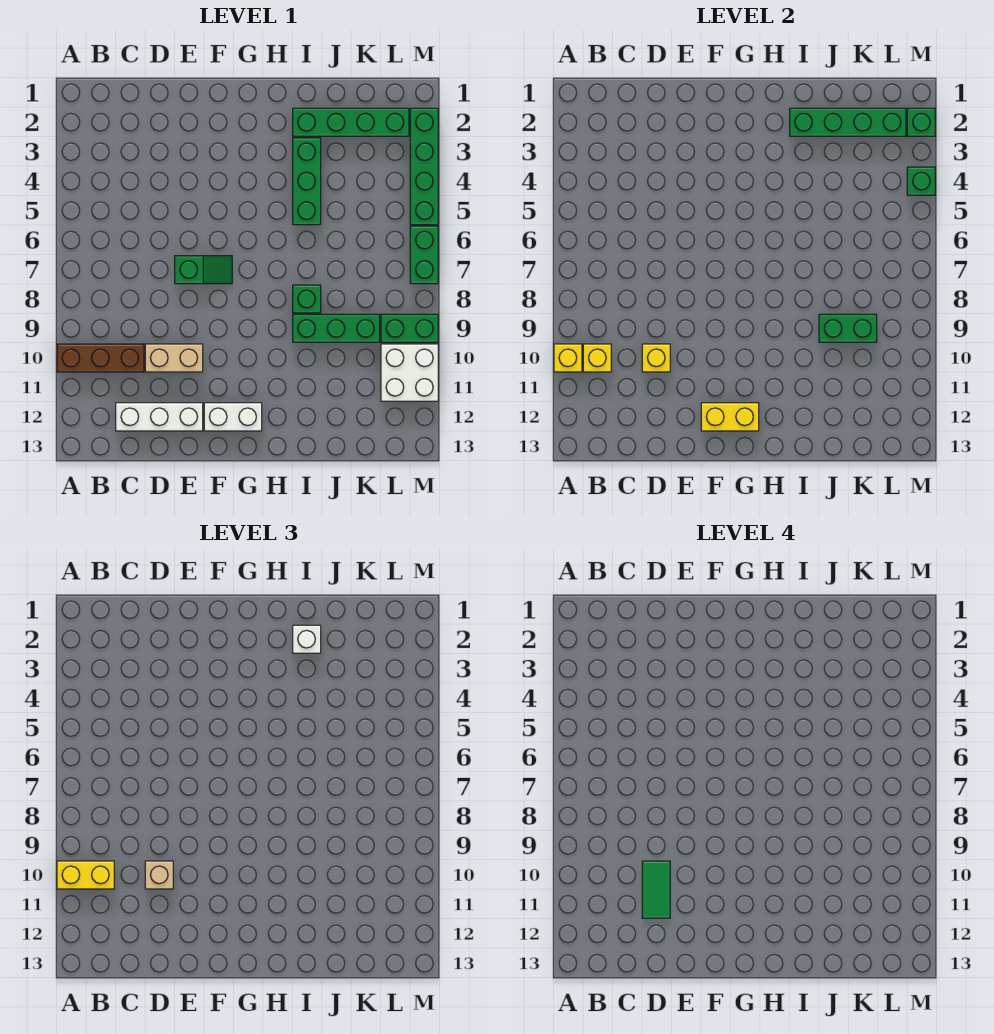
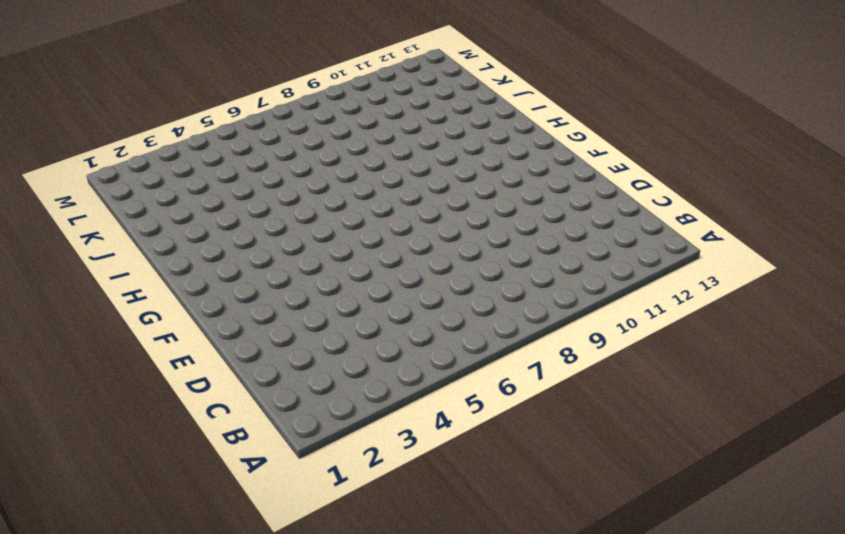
none -> brown 1x3 brick [57,344,144,372]
none -> white 1x3 brick [116,403,203,431]
none -> tan 1x2 brick [145,344,203,372]

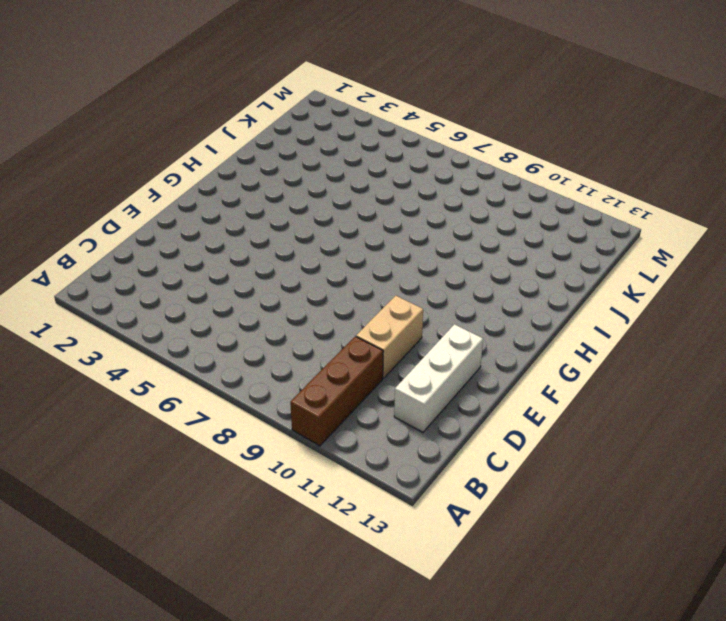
none -> green 1x2 slope [175,256,232,284]
none -> white 1x2 brick [204,403,262,431]
none -> green 1x4 brick [293,108,409,136]

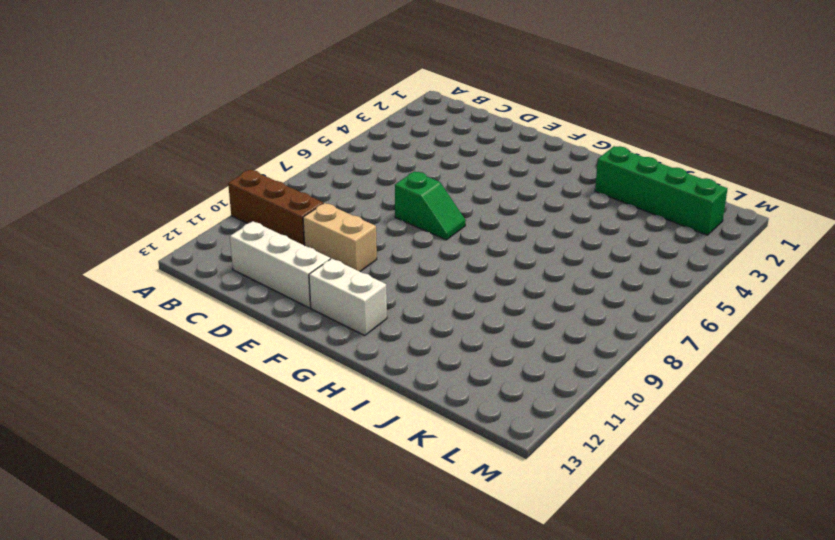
none -> green 1x3 brick [293,138,321,225]
none -> green 1x1 brick [293,285,321,313]
none -> green 1x3 brick [293,314,380,342]

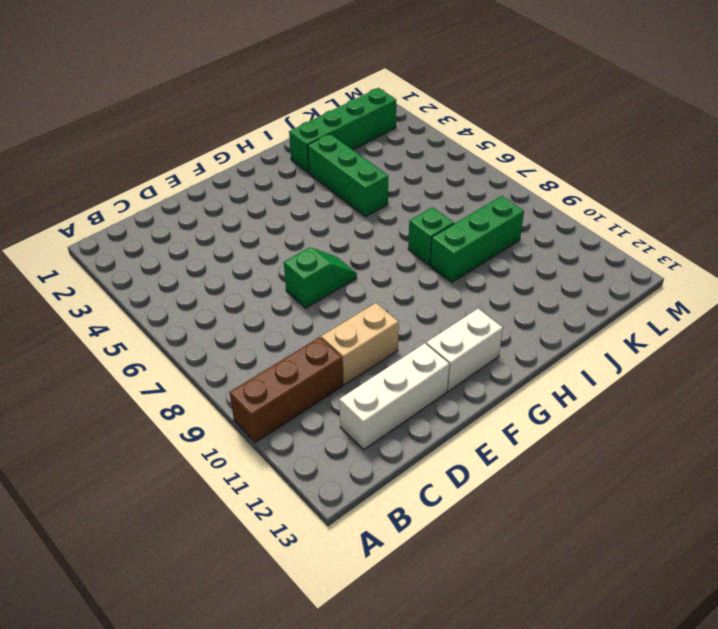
none -> green 1x2 brick [381,314,438,342]
none -> white 2x2 brick [381,344,438,401]
none -> green 1x4 brick [410,108,438,225]

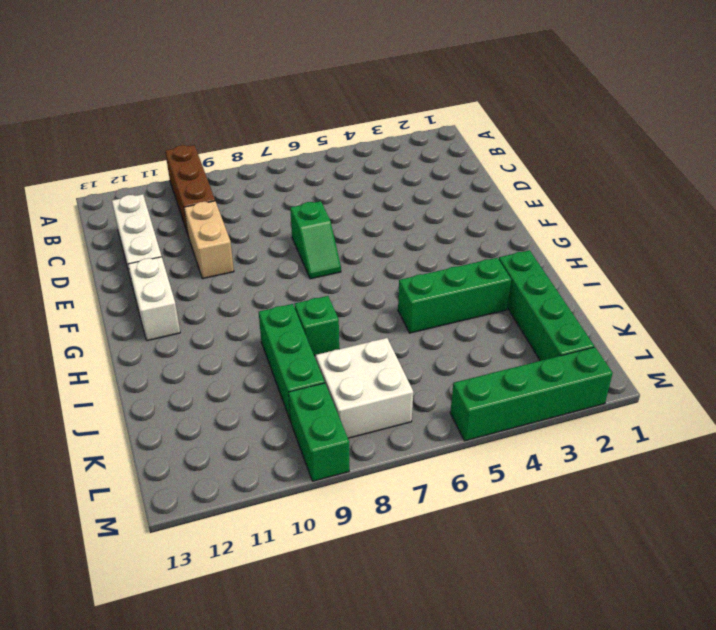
white 2x2 brick [316,338,413,438] -> white 2x2 brick moved to [381,344,438,401]
none -> green 1x2 brick [410,226,438,284]
none -> yellow 1x1 brick [554,344,582,372]
none -> yellow 1x1 brick [583,344,611,372]

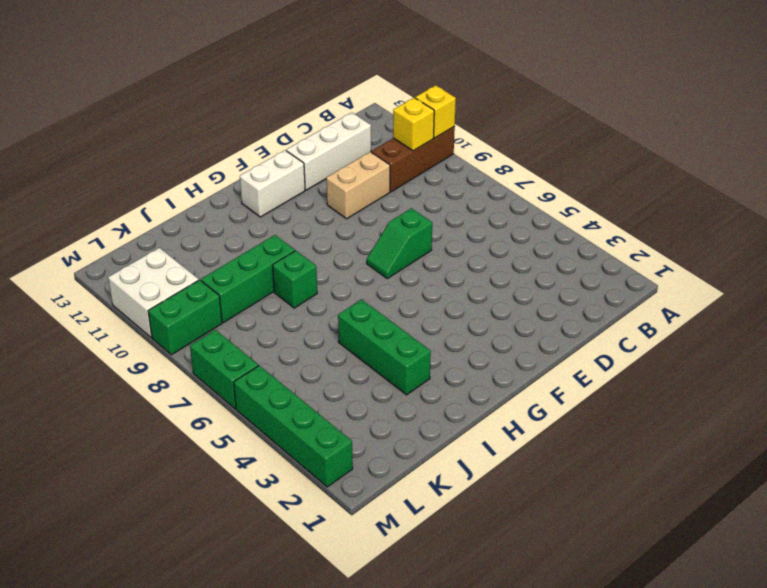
none -> green 1x4 brick [293,108,409,136]
none -> yellow 1x1 brick [642,344,670,372]
none -> yellow 1x2 brick [701,403,759,431]

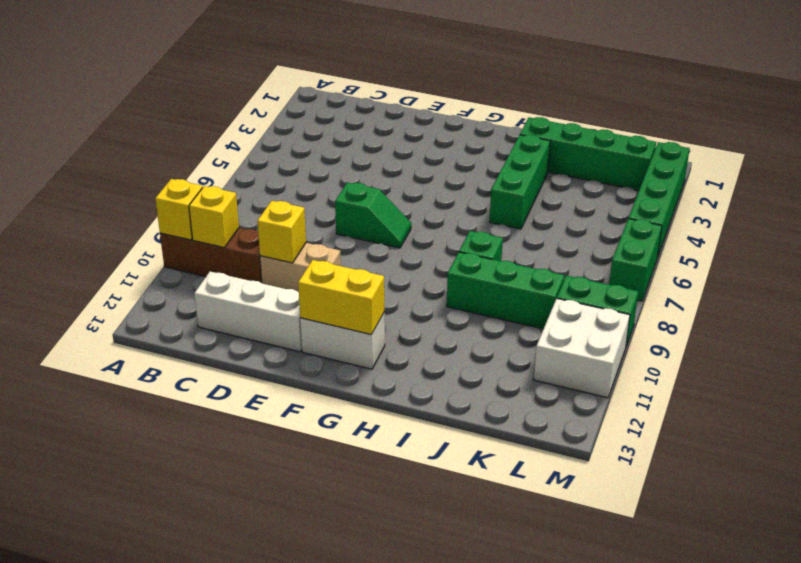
none -> green 1x4 brick [790,108,906,136]
none -> green 1x2 brick [819,314,877,342]
none -> green 1x1 brick [907,108,935,136]

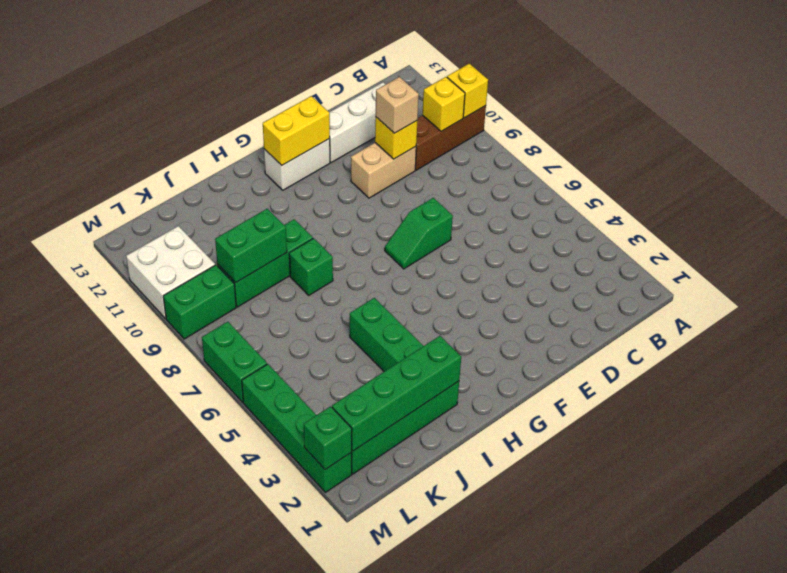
none -> green 1x1 brick [907,167,935,195]
none -> yellow 1x2 brick [57,861,114,889]
none -> white 1x1 brick [293,625,321,653]

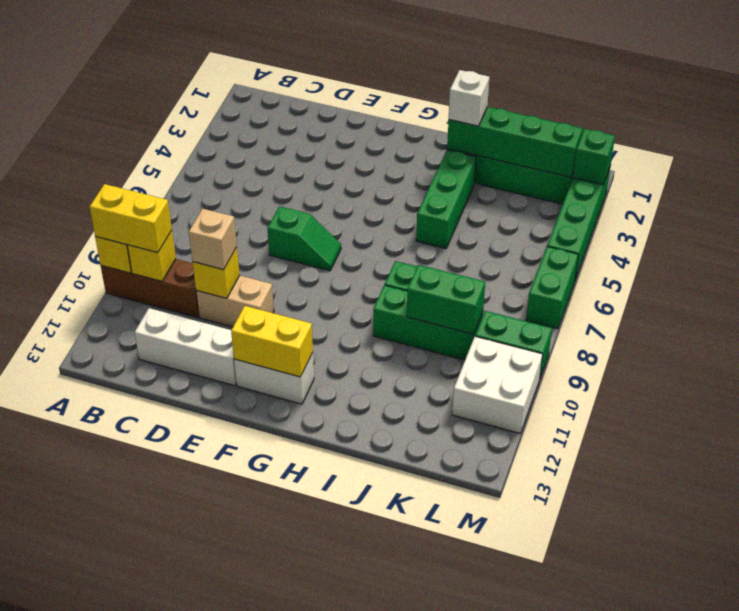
none -> green 1x1 brick [907,167,935,195]
none -> green 1x2 tile [642,861,670,918]

